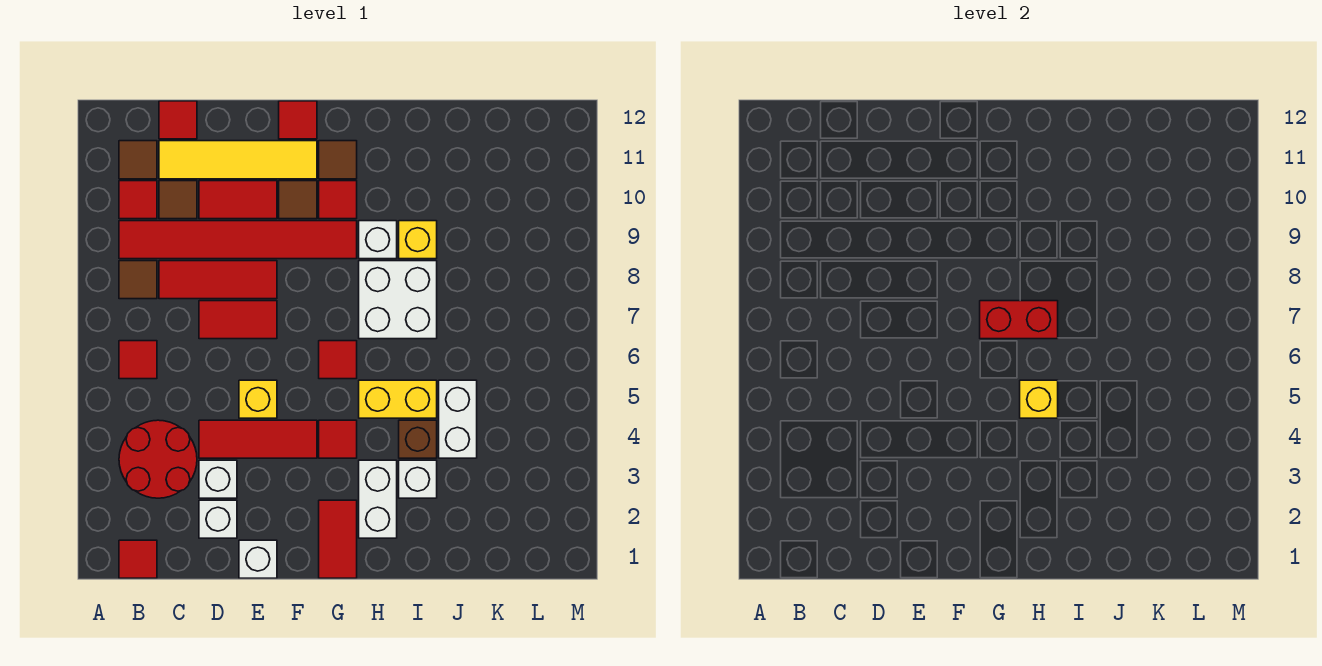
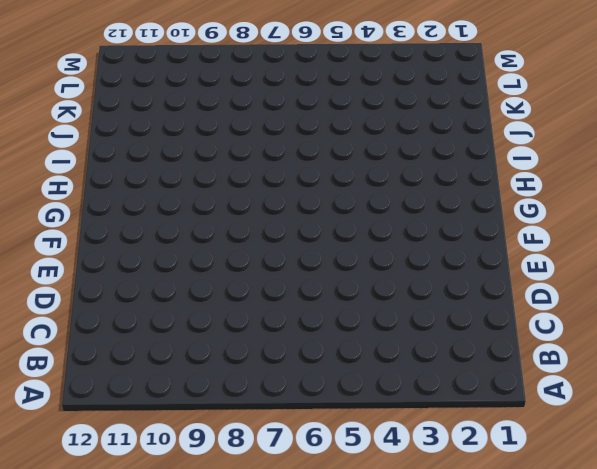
none -> red 1x1 tile [119,540,157,578]
none -> red 2x2 round brick [119,420,197,498]
none -> red 1x1 tile [119,341,157,379]
none -> brown 1x1 tile [119,261,157,299]

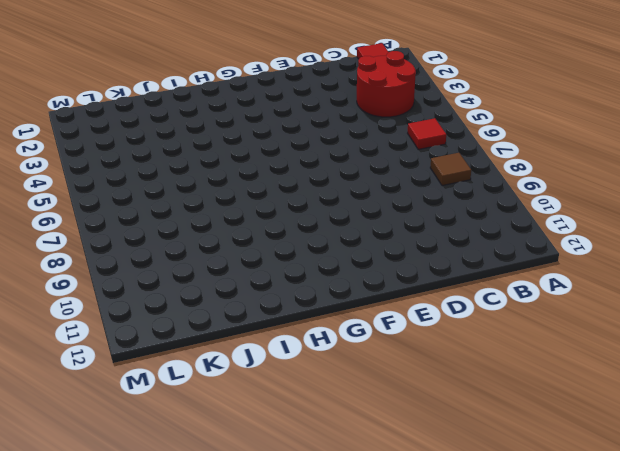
none -> red 1x6 tile [119,221,357,259]
none -> red 1x1 tile [119,181,157,219]
none -> brown 1x1 tile [119,141,157,179]
none -> red 1x3 tile [159,261,277,299]

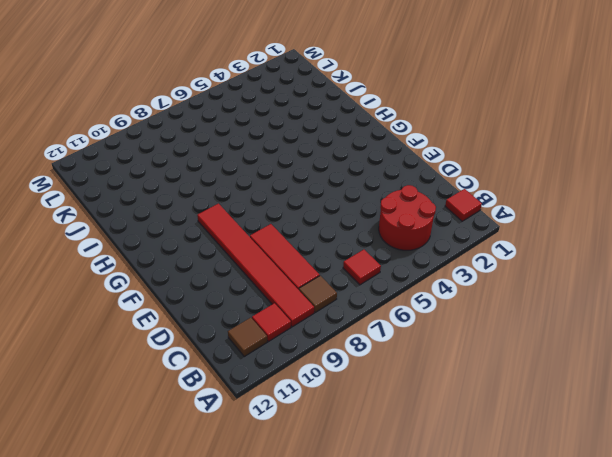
none -> brown 1x1 tile [159,181,197,219]
none -> yellow 1x4 tile [159,141,317,179]
none -> red 1x1 tile [159,101,197,139]
none -> white 1x1 brick [199,500,237,538]

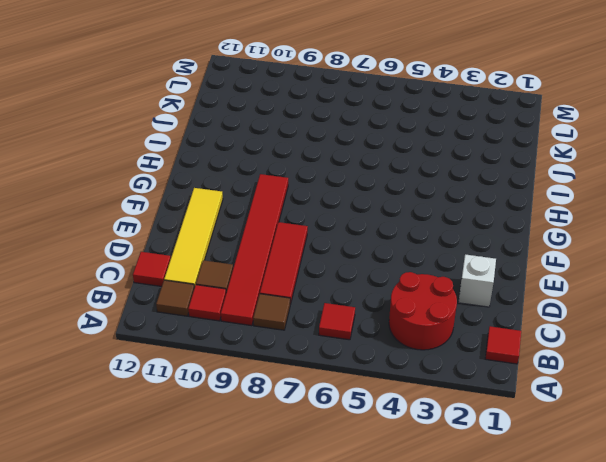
none -> white 1x1 brick [199,460,237,498]
none -> red 1x3 tile [199,420,317,458]
none -> red 1x2 tile [199,301,277,339]
none -> red 1x2 tile [199,181,277,219]

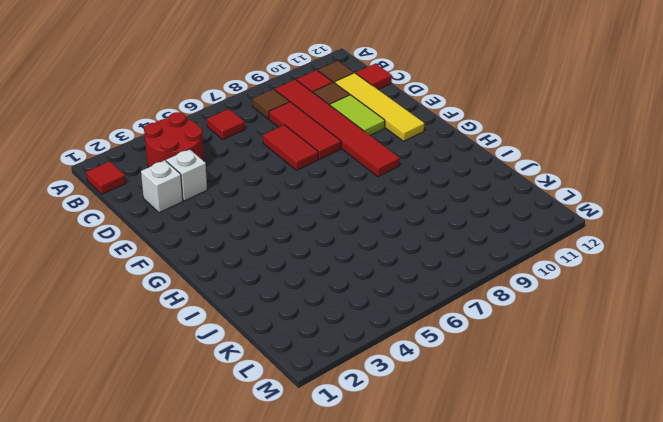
lime 1x2 tile [330,95,385,135] -> red 1x2 tile [199,181,277,219]
none -> red 1x3 tile [199,420,317,458]
none -> white 1x1 brick [239,540,277,578]
none -> yellow 1x1 brick [239,380,277,418]
none -> brown 1x1 tile [279,181,317,219]

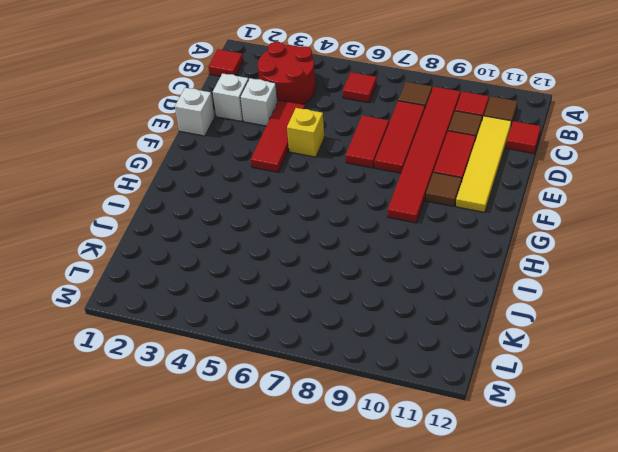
none -> red 1x1 tile [279,101,317,139]
none -> red 1x2 tile [319,500,357,578]
none -> red 1x1 tile [319,420,357,458]
none -> red 1x1 tile [319,341,357,379]

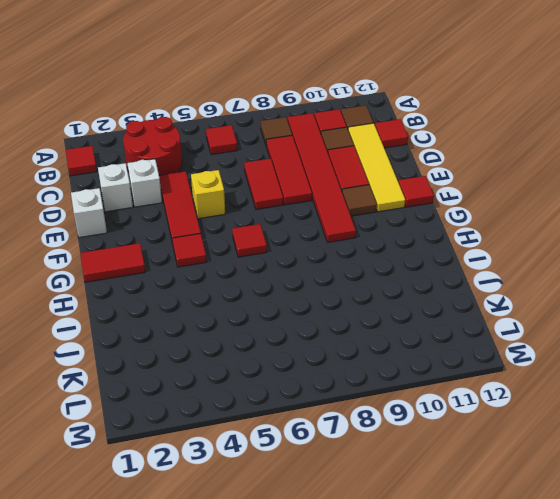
none -> red 1x1 tile [319,181,357,219]
none -> brown 1x1 tile [319,141,357,179]
none -> white 1x2 brick [359,460,397,538]
none -> yellow 1x2 brick [359,380,437,418]

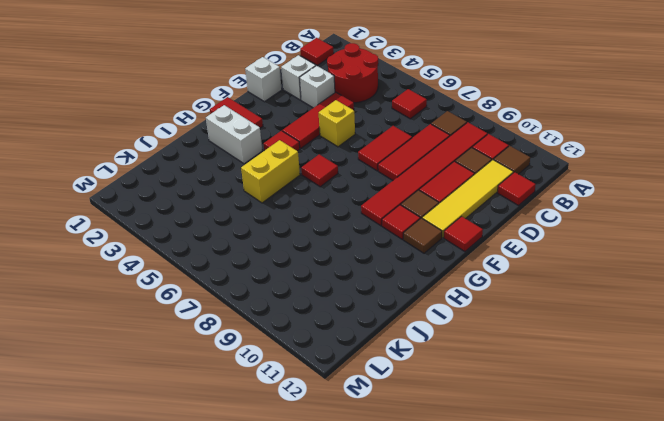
none -> white 2x2 brick [359,261,437,339]
none -> white 1x1 brick [359,221,397,259]
none -> white 1x1 brick [399,460,437,498]
none -> brown 1x1 brick [399,420,437,458]

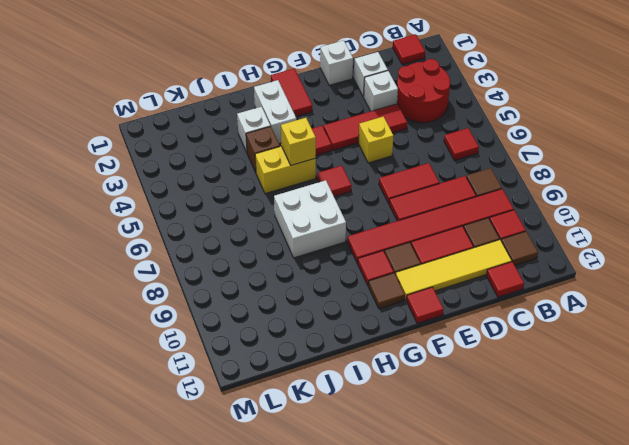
none -> white 1x1 brick [359,221,397,259]
none -> yellow 1x1 brick [399,221,437,259]
none -> white 1x2 brick [439,380,477,458]
none -> red 1x2 brick [980,301,1058,339]

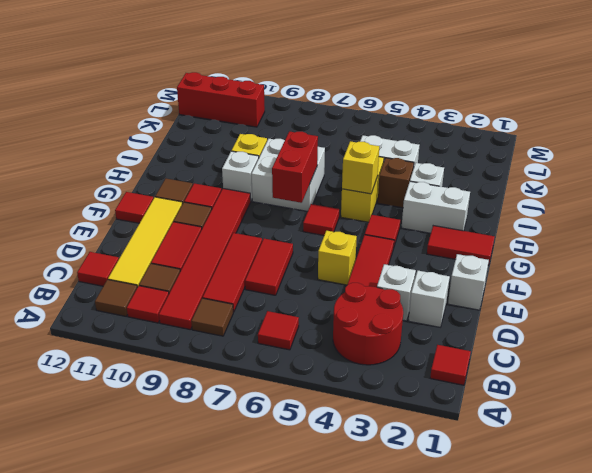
red 1x3 brick [177,72,265,127] -> none

